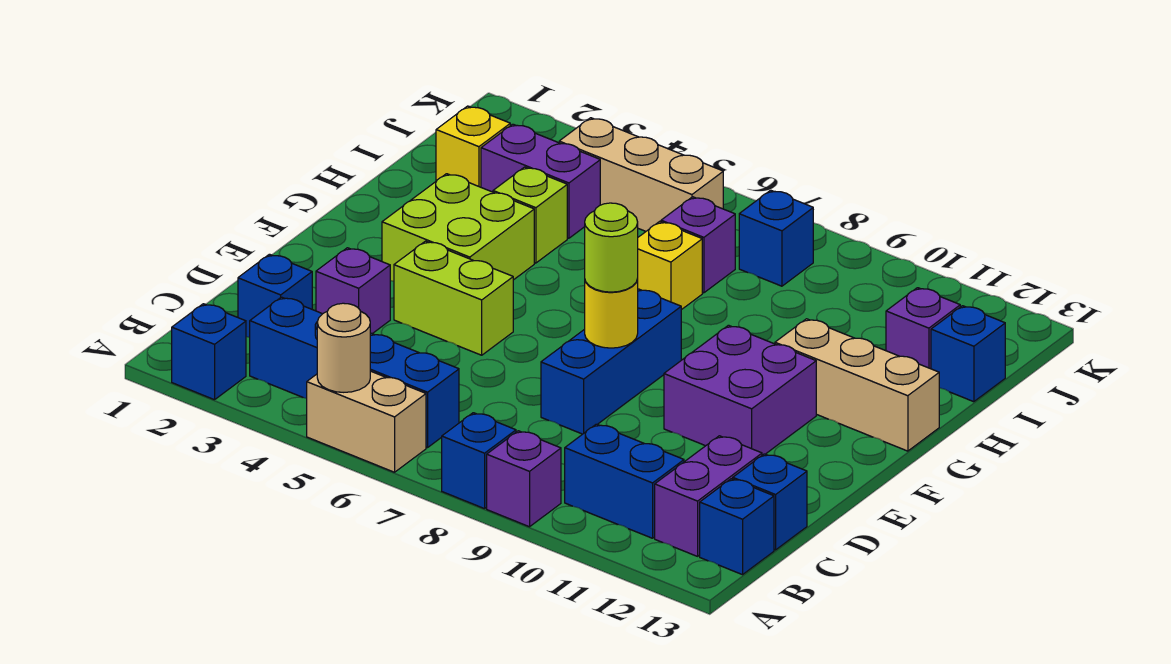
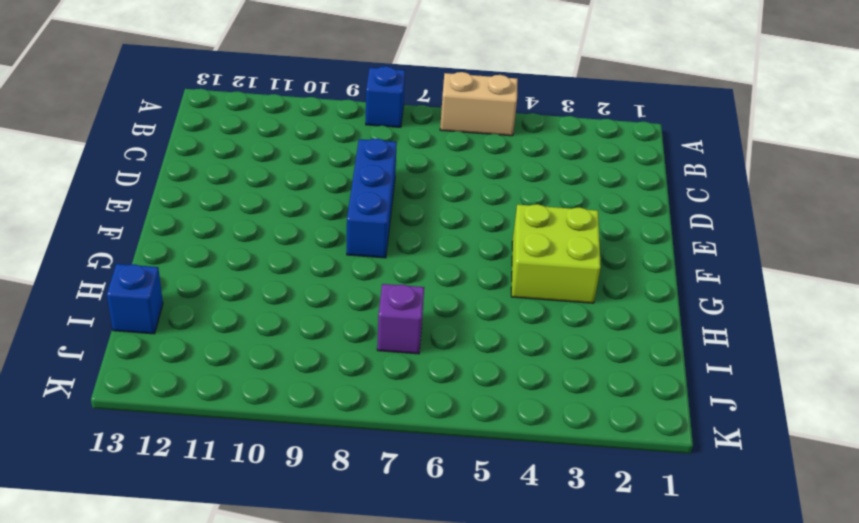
none -> blue 1x1 brick [172,304,246,400]
none -> purple 1x1 brick [487,431,561,527]
none -> blue 1x4 brick [250,297,459,448]

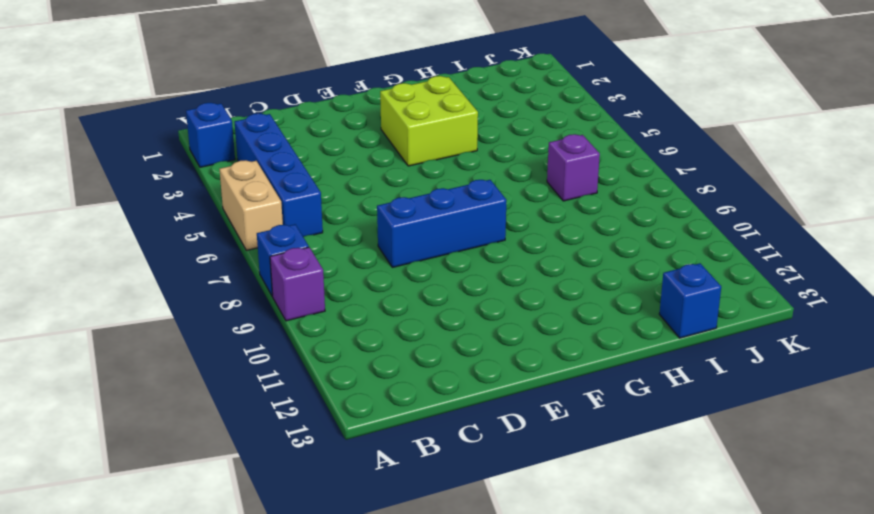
none -> blue 1x2 brick [565,424,684,538]
none -> purple 1x2 brick [655,436,762,556]
none -> blue 1x1 brick [700,479,774,575]

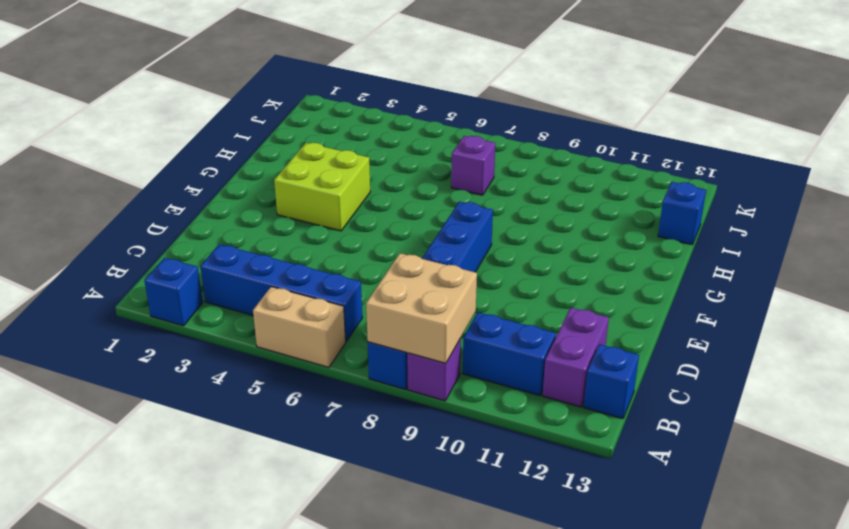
tan 2x2 brick [366,253,477,363] -> none
none -> blue 1x1 brick [238,254,312,337]
none -> blue 1x1 brick [733,454,807,550]
none -> purple 1x1 brick [316,248,390,334]

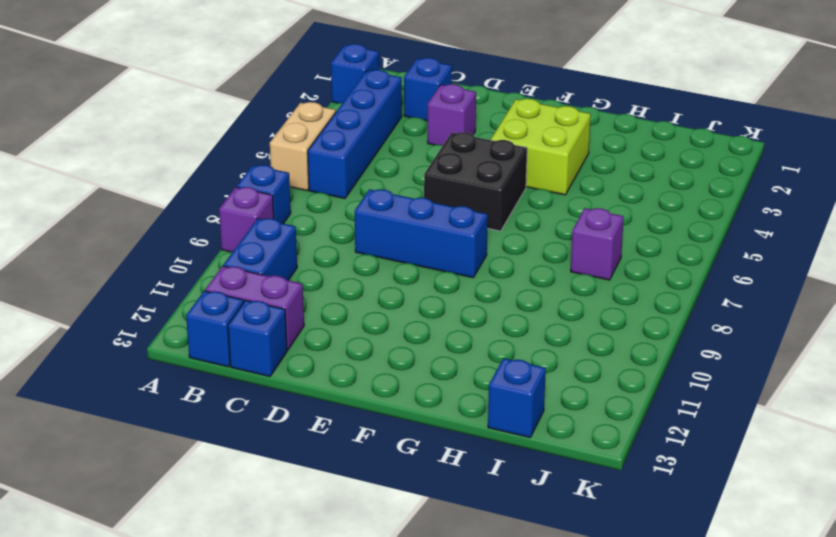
black 2x2 brick [424,132,527,231] -> lime 1x2 brick [394,241,513,355]
none -> purple 2x2 brick [664,325,816,455]
none -> tan 1x3 brick [775,319,939,451]
none -> lime 1x1 brick [493,167,567,263]

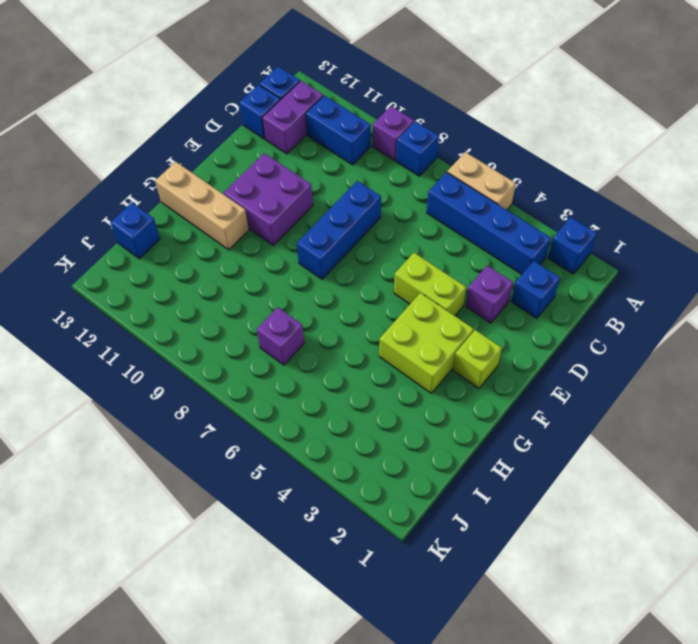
lime 1x1 brick [453,330,502,388] -> lime 1x1 brick moved to [493,167,567,263]
none -> yellow 1x1 brick [637,222,702,310]
none -> yellow 1x1 brick [436,106,510,187]
none -> purple 1x2 brick [481,124,600,238]

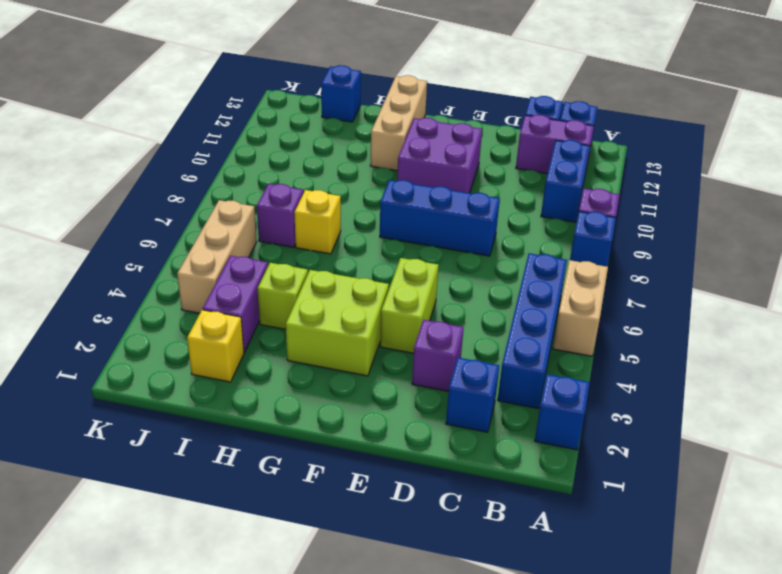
none -> purple 1x1 brick [886,288,960,369]
none -> blue 1x1 brick [739,190,813,286]
none -> tan 1x1 round brick [317,303,370,392]

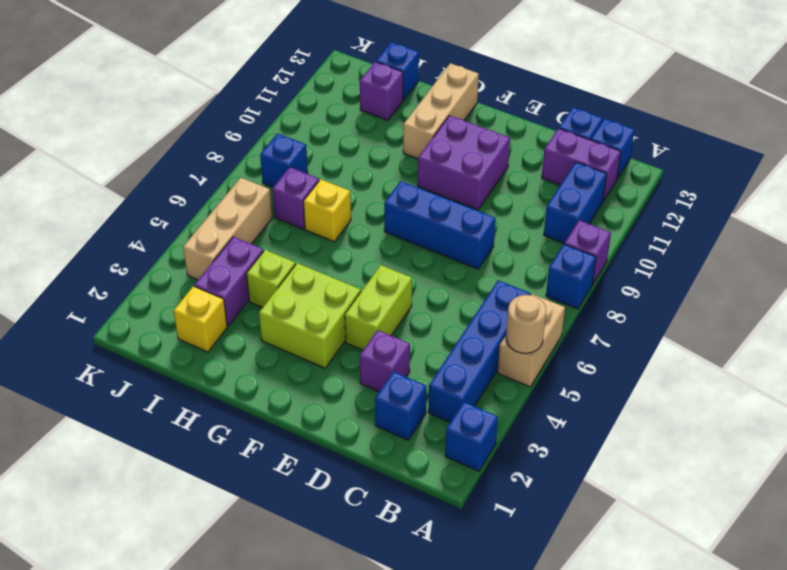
none -> yellow 1x1 round brick [585,279,638,348]
none -> lime 1x1 round brick [585,203,638,292]

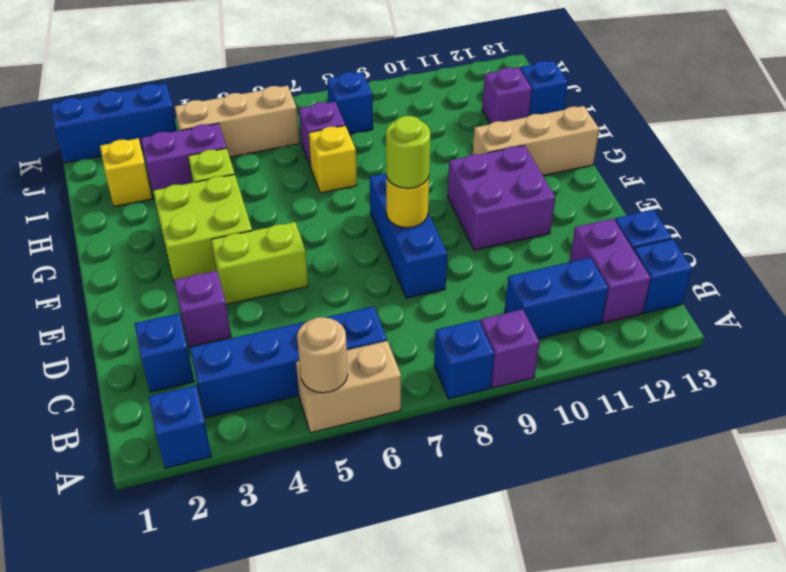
blue 1x3 brick [51,84,177,163] -> none

